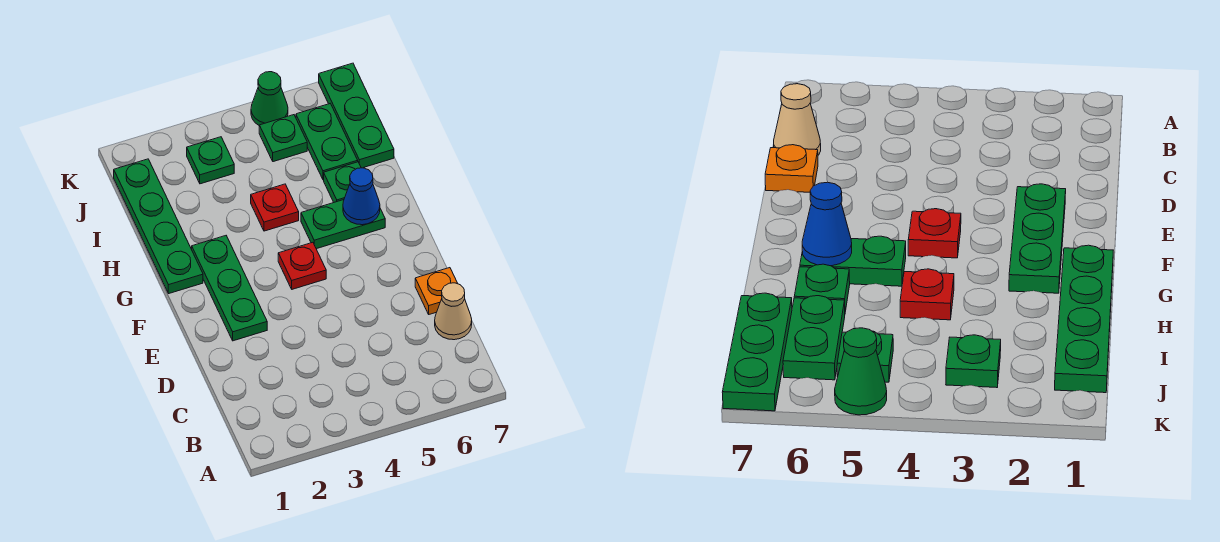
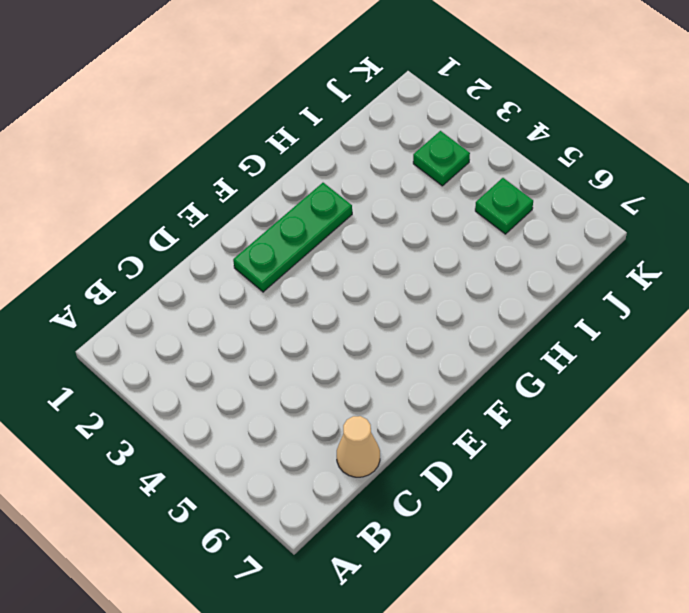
none -> orange 1x1 plate [415,268,458,314]
none -> red 1x1 plate [278,242,326,289]
none -> green 1x4 plate [114,159,203,293]

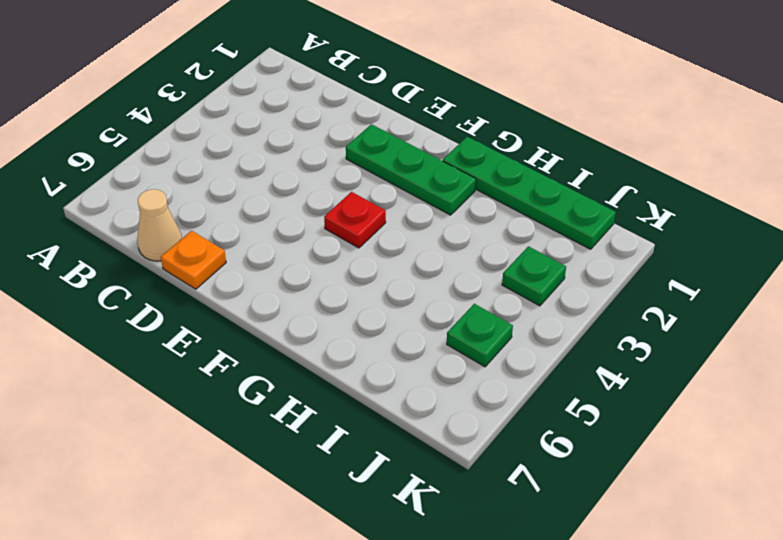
none -> green 1x2 plate [301,200,385,249]
none -> red 1x1 plate [251,184,299,231]
none -> green 1x1 plate [324,162,361,202]

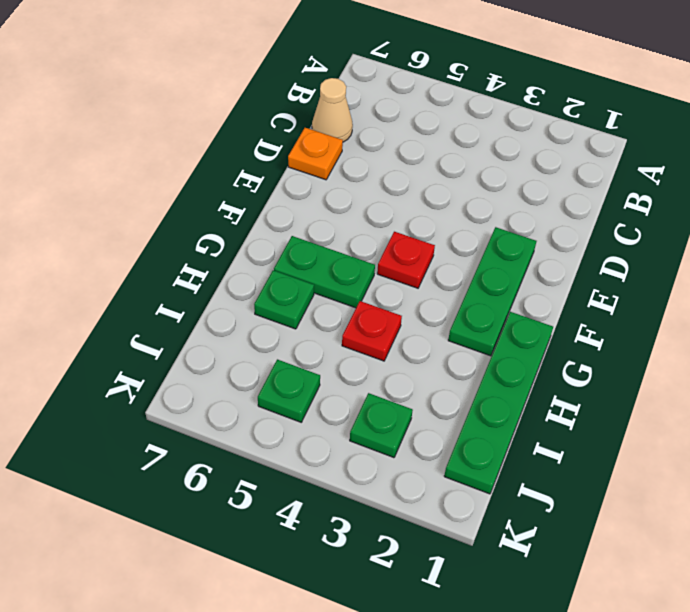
none -> green 1x2 plate [296,104,358,180]
none -> green 1x3 plate [319,63,394,168]
none -> green 1x1 cone [251,72,288,125]

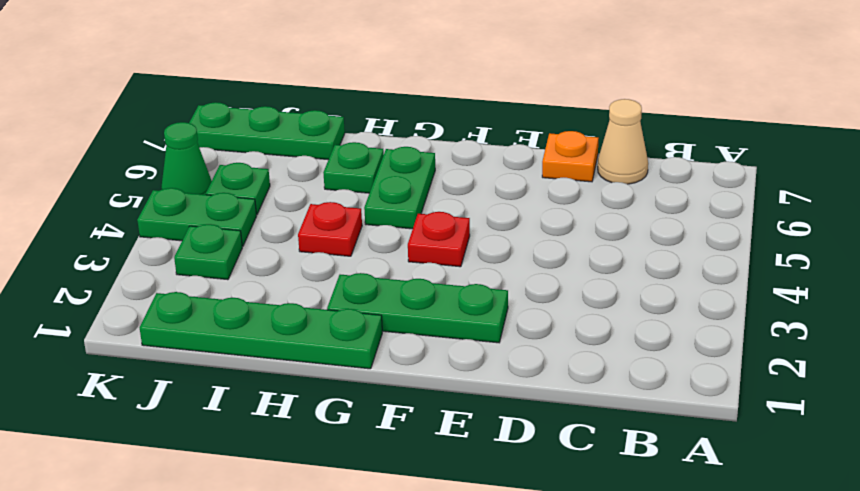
green 1x2 plate [137,188,256,246] -> green 1x2 plate moved to [296,104,358,180]
none -> blue 1x1 cone [343,168,380,225]

